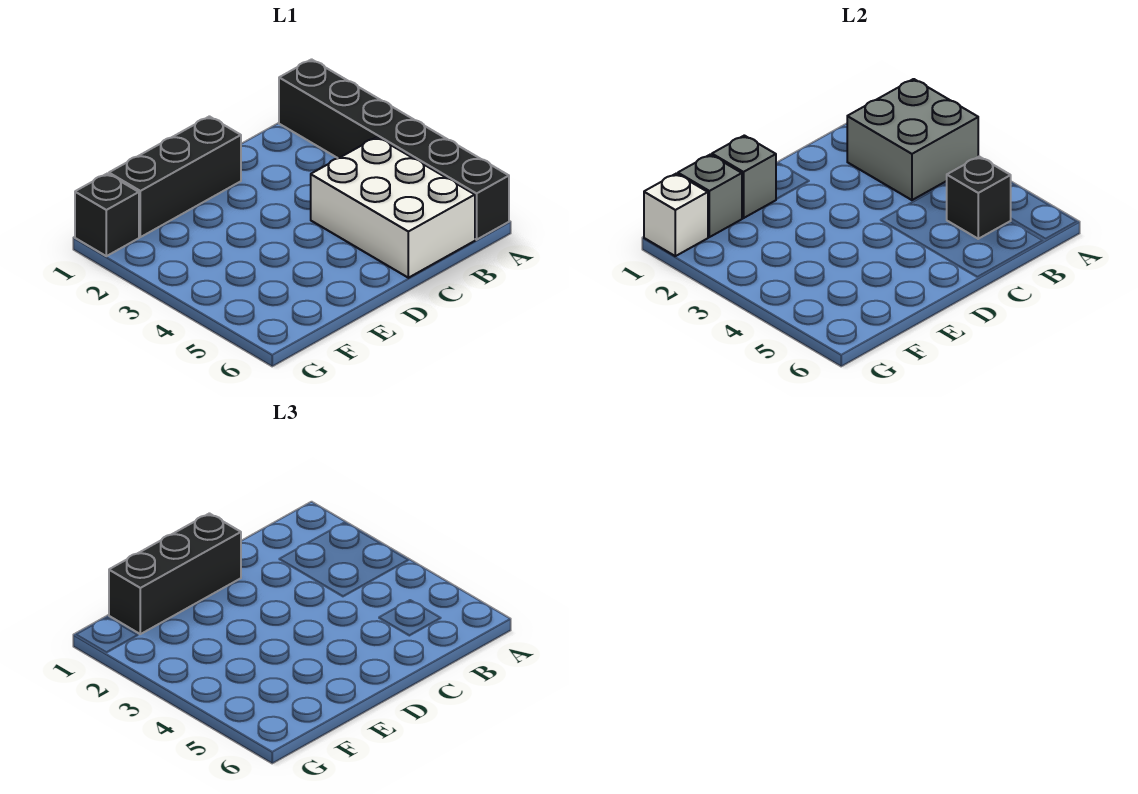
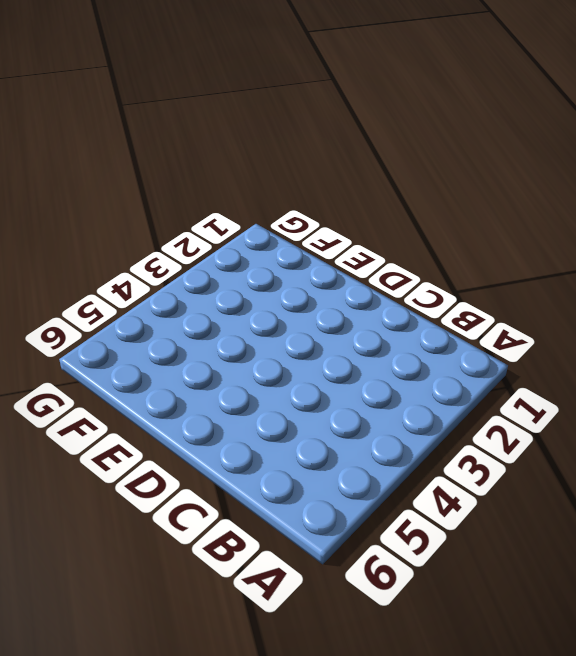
none -> black 1x6 brick [279,59,509,240]
none -> white 2x3 brick [311,137,475,278]

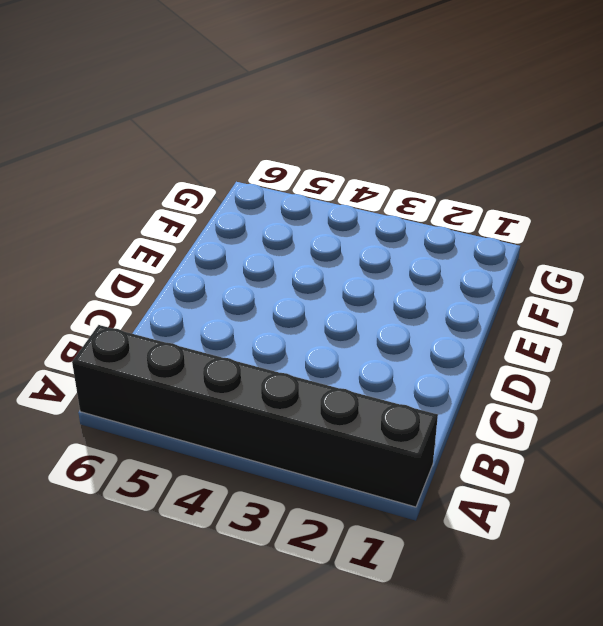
none -> white 2x3 brick [311,137,475,278]
none -> black 1x3 brick [109,116,241,237]

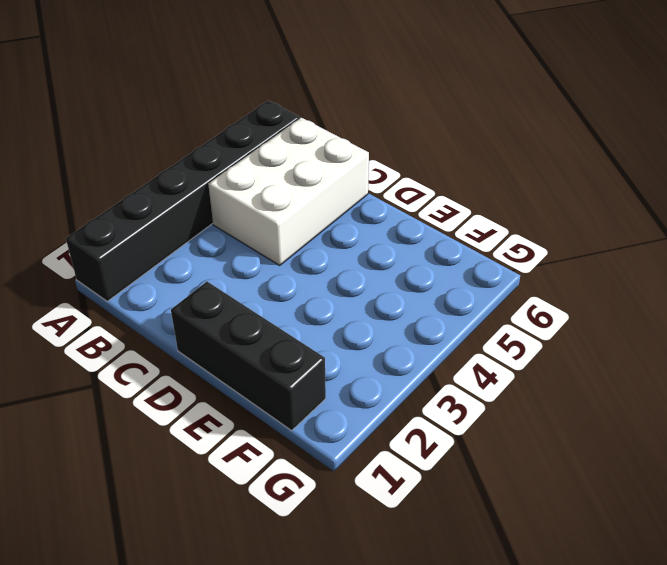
none -> black 1x1 brick [75,174,139,256]
none -> grey 2x2 brick [847,79,978,200]

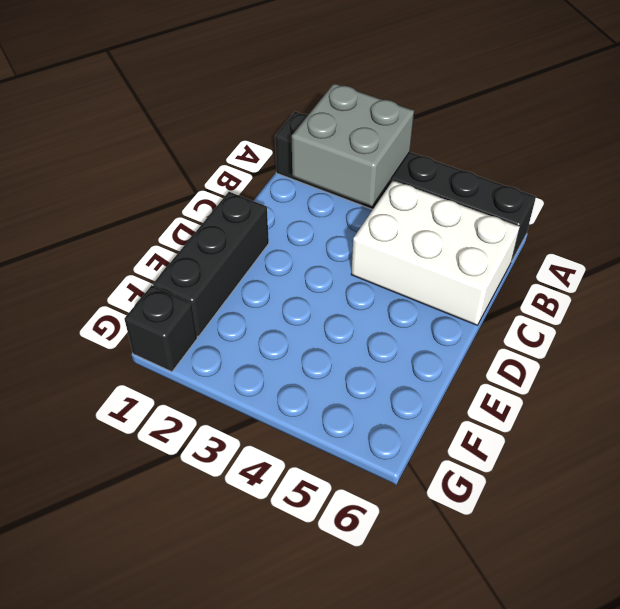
none -> black 1x1 brick [947,157,1011,239]
none -> grey 1x1 brick [712,135,776,218]

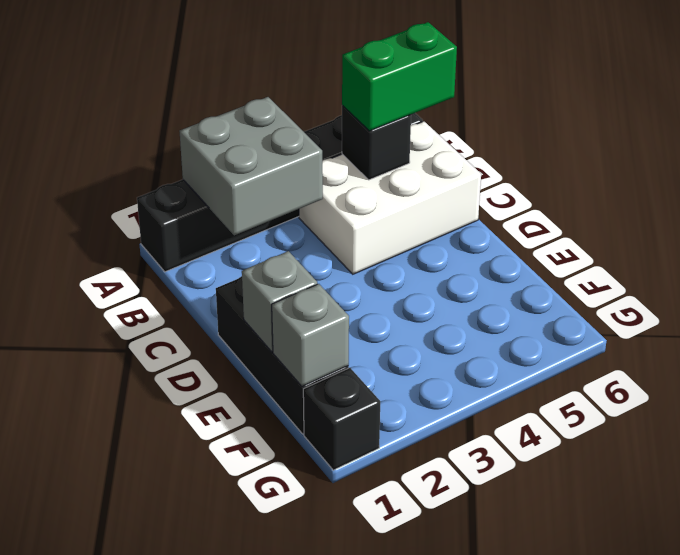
green 1x2 brick [342,22,457,131] -> none
none -> white 1x1 brick [644,174,708,256]
none -> black 1x3 brick [109,513,241,634]

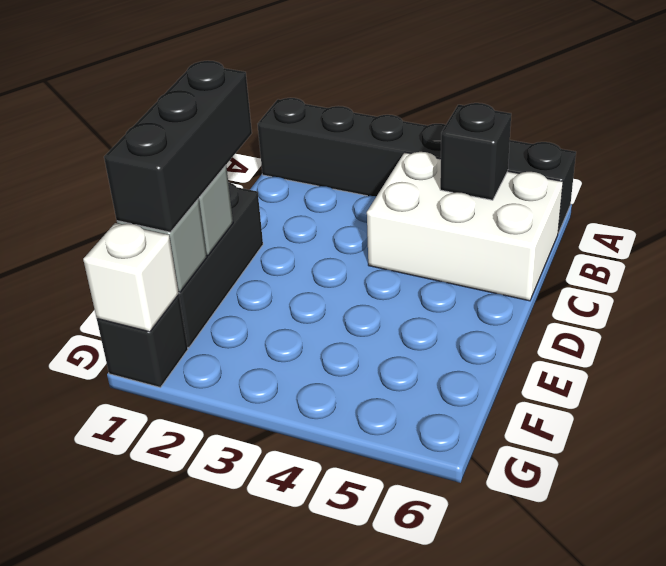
none -> grey 2x2 brick [847,79,978,200]

